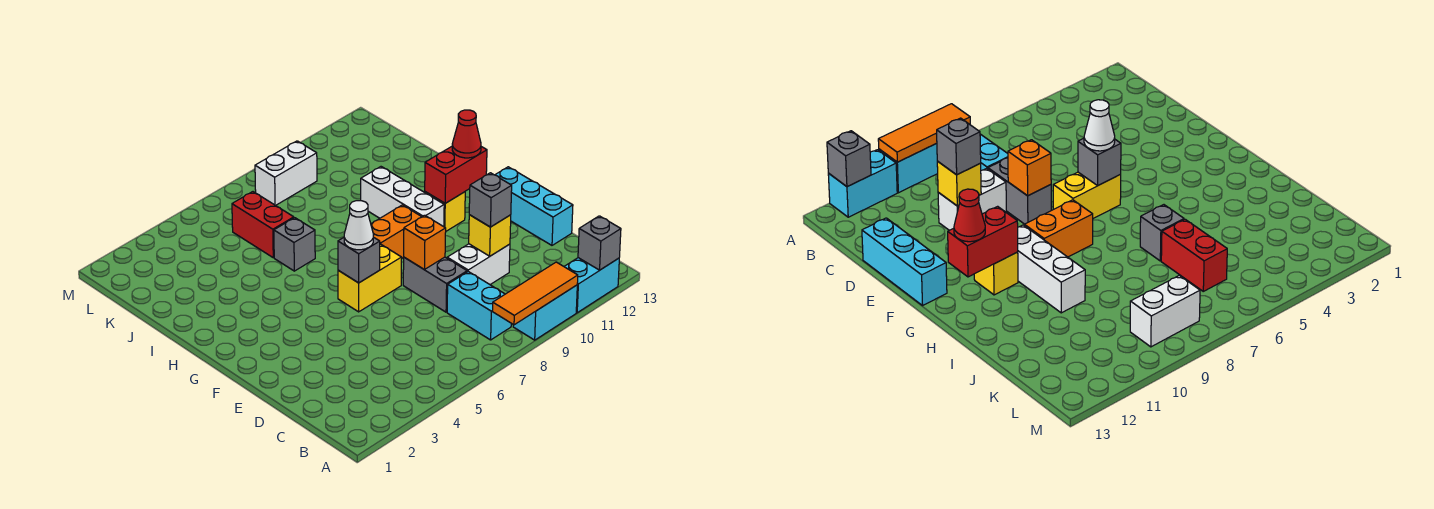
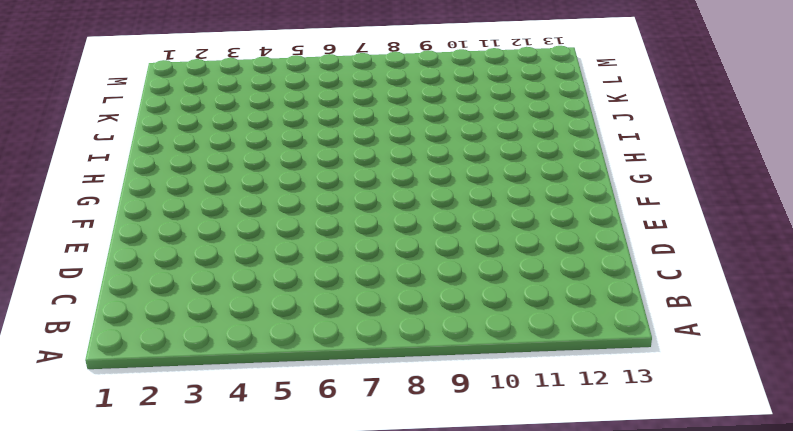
none -> cyan 1x2 brick [513,285,577,340]
none -> cyan 1x2 brick [564,258,619,313]
none -> cyan 1x2 brick [447,272,511,340]

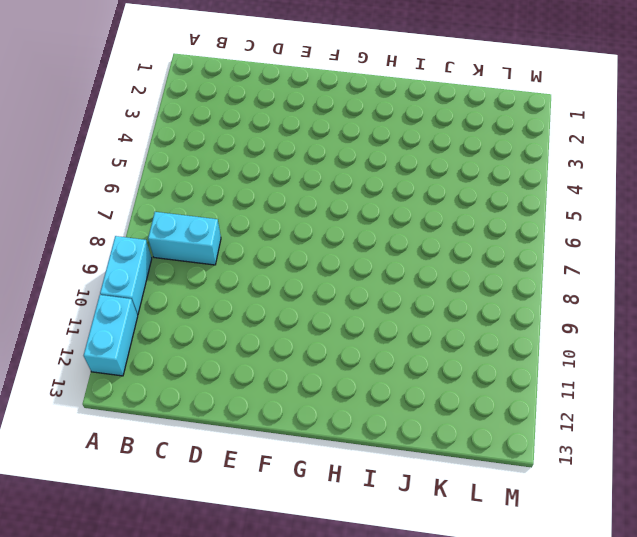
none -> grey 1x2 brick [403,257,467,312]
none -> white 1x2 brick [447,244,510,284]
none -> cyan 1x3 brick [495,167,573,245]

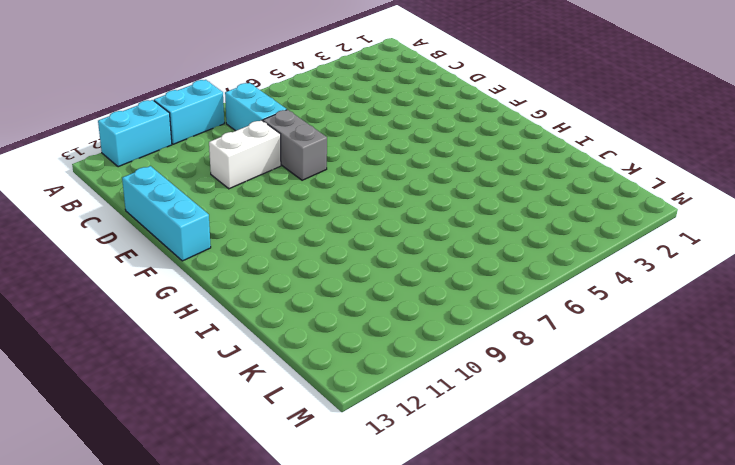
none -> yellow 1x2 brick [338,244,402,312]
none -> orange 1x2 brick [371,205,422,258]
none -> white 1x3 brick [361,167,444,227]

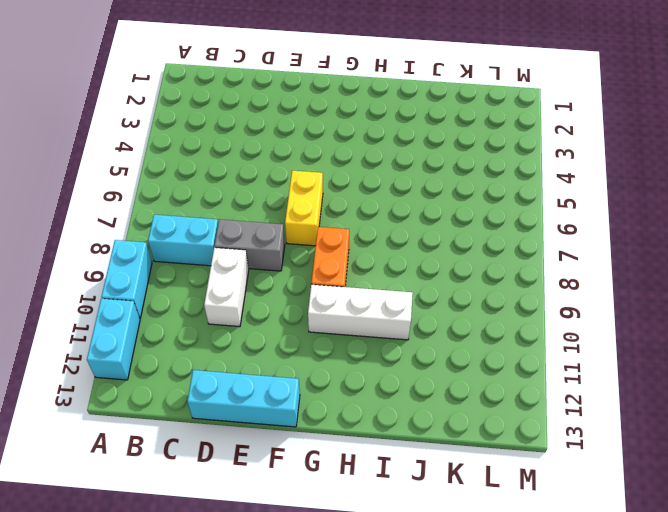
none -> yellow 1x1 brick [425,192,465,231]
none -> grey 1x1 brick [274,218,315,271]
none -> red 1x2 brick [232,192,294,258]

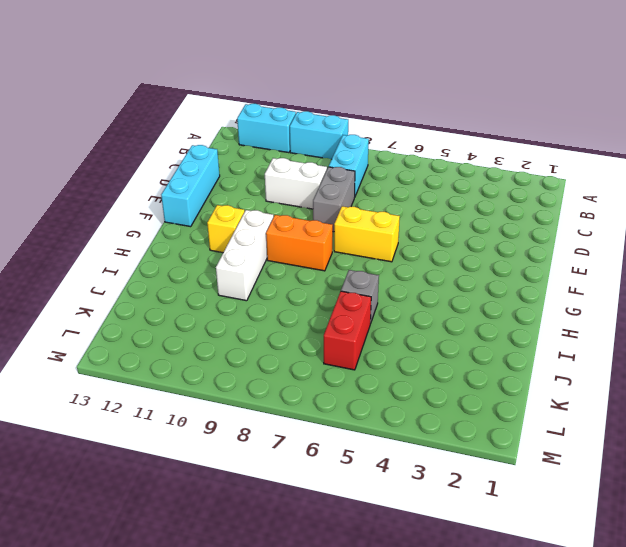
none -> white 1x2 brick [255,141,317,205]
none -> orange 1x3 tile [492,262,578,325]
none -> grey 1x1 brick [578,216,621,270]

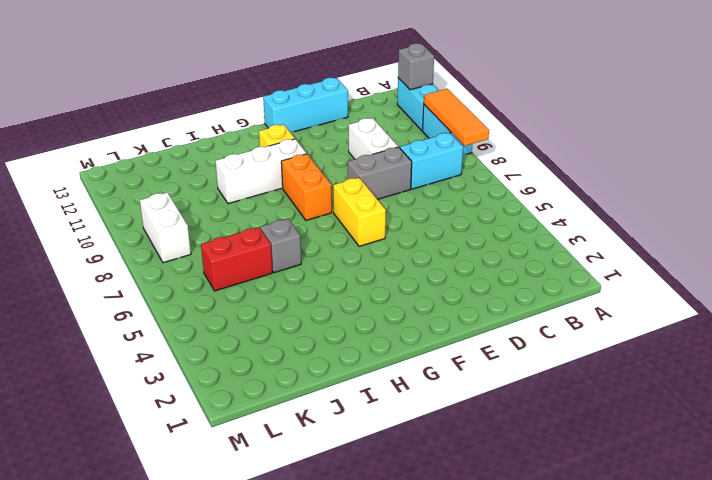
none -> yellow 1x1 brick [469,215,511,256]
none -> orange 1x1 brick [404,215,446,269]
none -> grey 1x1 brick [338,237,380,283]

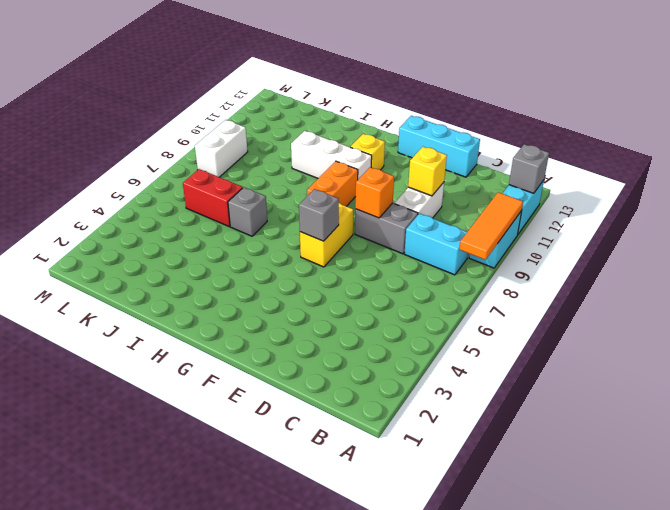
none -> red 1x2 brick [425,147,487,203]
none -> grey 1x1 brick [469,173,512,227]
none -> white 1x1 cone [344,201,374,250]

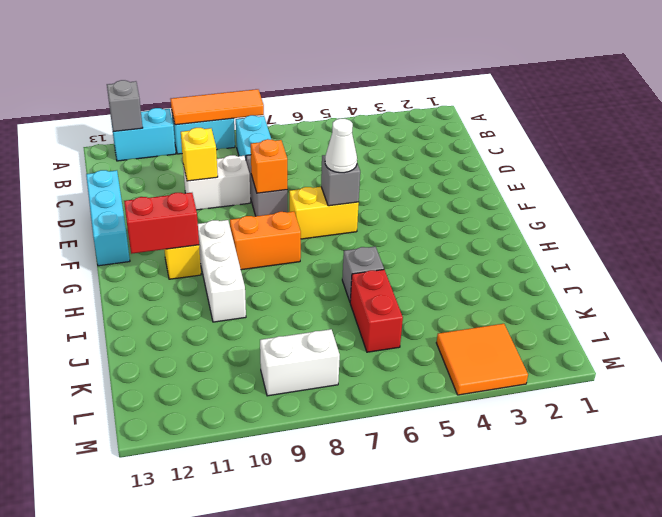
orange 2x2 tile [436,324,528,395] -> none
none -> grey 1x1 brick [469,173,512,227]
none -> red 1x1 cone [452,110,481,158]

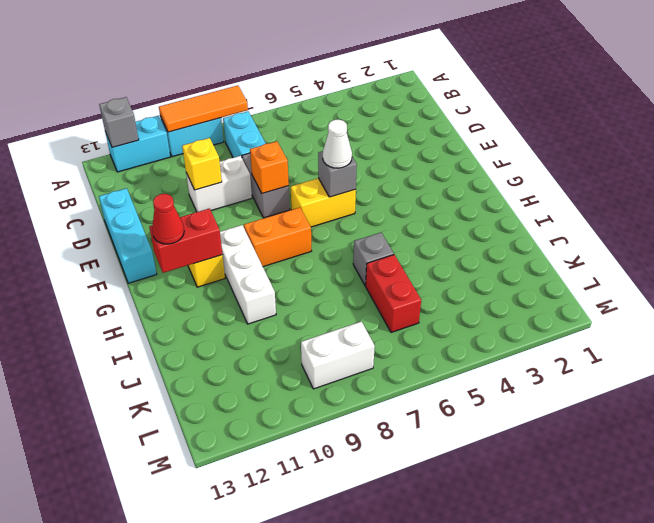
none -> grey 1x1 brick [469,173,512,227]

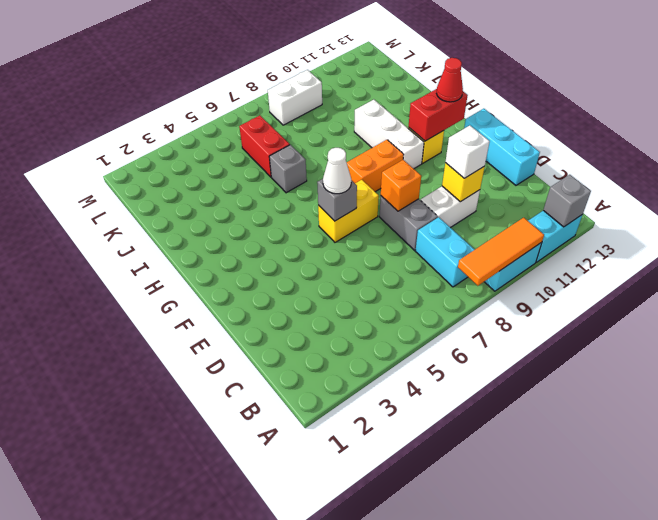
white 1x1 brick [445,125,490,178] -> grey 1x1 brick [469,173,512,227]

